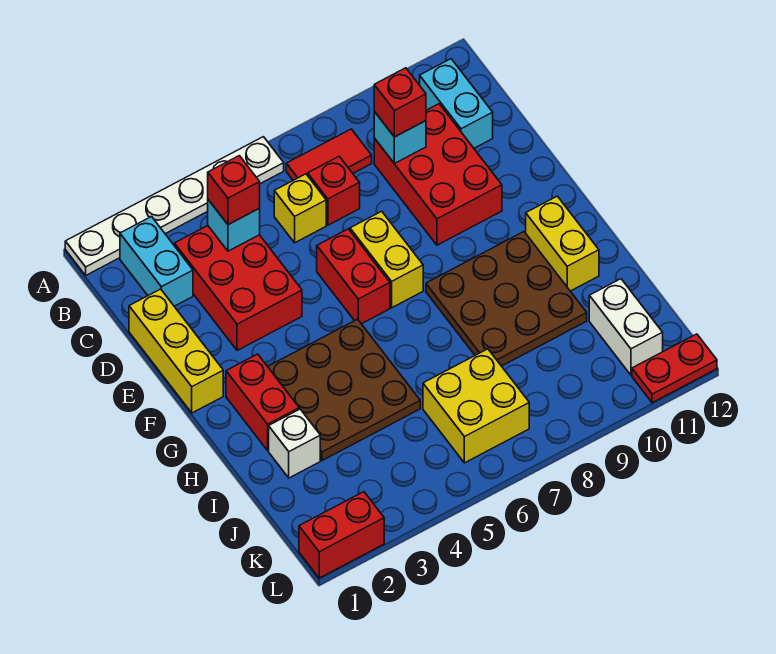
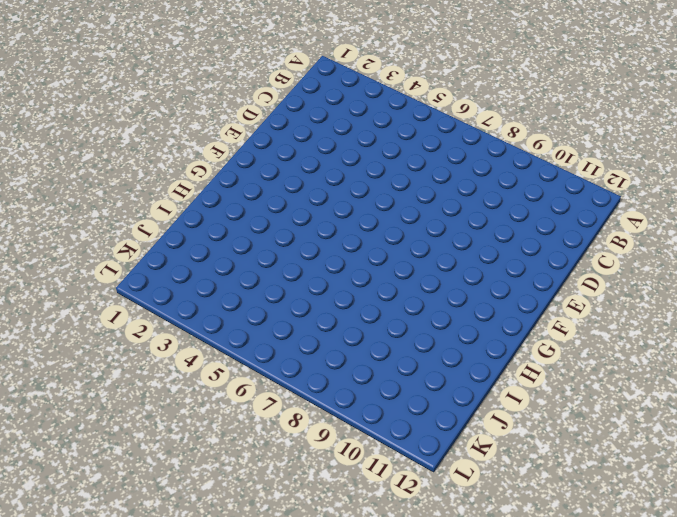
none -> white 1x6 plate [65,137,284,275]
none -> cyan 1x2 brick [120,217,193,306]
none -> red 1x2 tile [286,129,372,180]

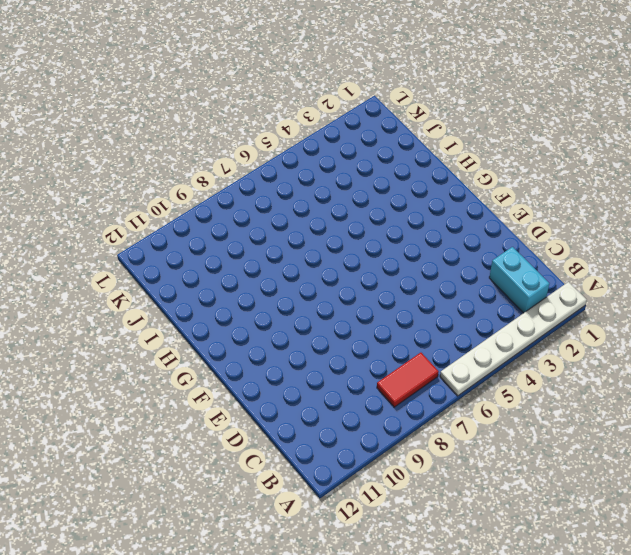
none -> cyan 1x2 brick [420,59,493,148]
none -> red 2x3 brick [174,226,302,351]
none -> yellow 1x1 brick [274,174,326,243]

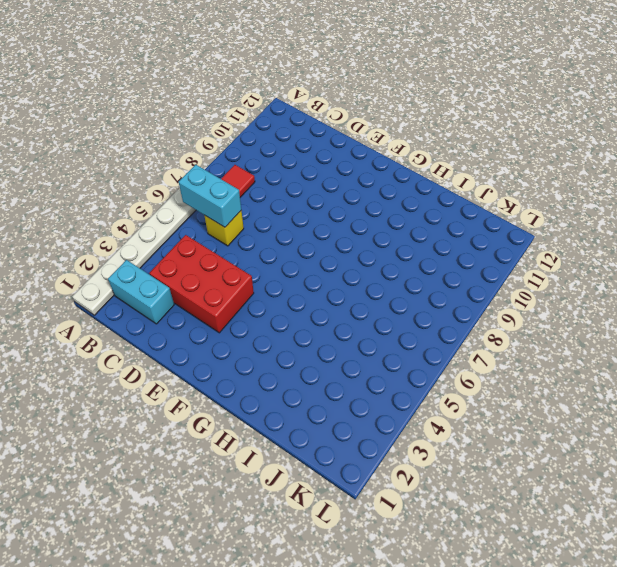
cyan 1x2 brick [179,165,241,227] -> cyan 1x2 brick moved to [420,59,493,148]
none -> red 1x1 brick [308,157,360,225]
none -> red 2x3 brick [374,104,502,245]
none -> yellow 1x3 brick [129,289,223,413]

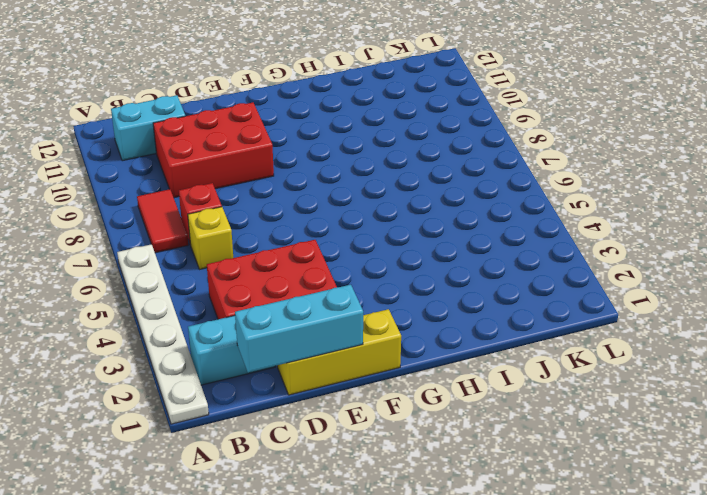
cyan 1x3 brick [235,285,363,372] -> none
none -> red 1x2 brick [317,229,390,324]
none -> yellow 1x2 brick [350,211,423,308]
none -> red 1x2 brick [226,354,299,450]

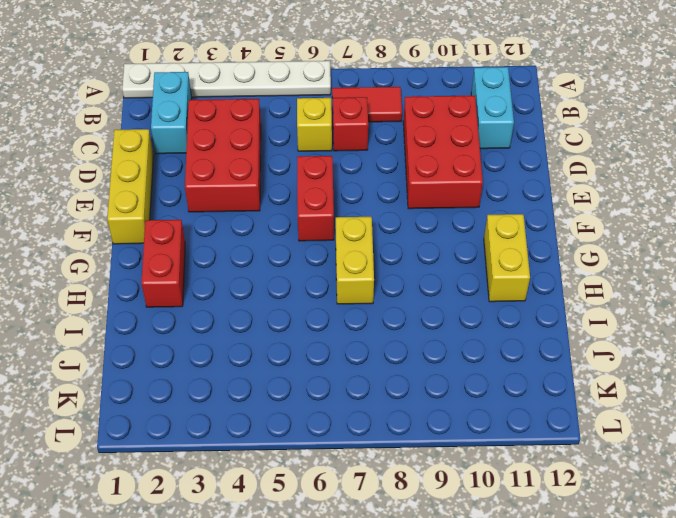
yellow 1x2 brick [336,217,374,304] -> yellow 1x2 brick moved to [350,211,423,308]
none -> brown 3x3 plate [268,319,420,461]
none -> brown 3x3 plate [426,232,587,366]
none -> white 1x1 brick [269,409,320,478]

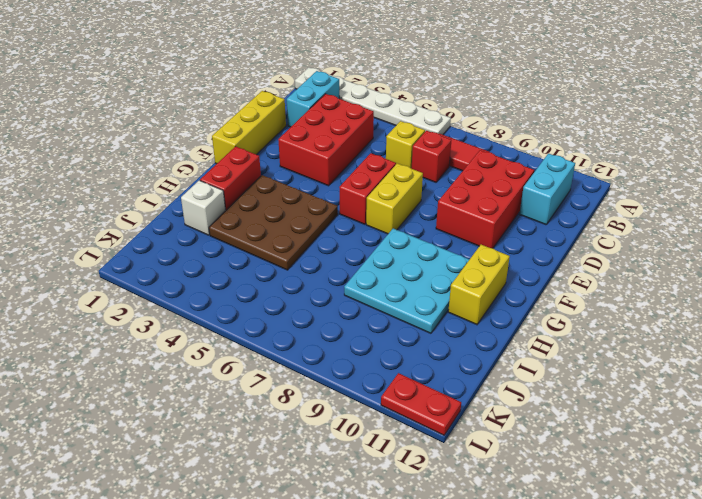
cyan 3x3 plate [344,229,470,333] -> brown 3x3 plate [426,232,587,366]
none -> yellow 2x2 brick [423,349,529,463]
none -> white 1x2 brick [589,279,663,375]
none -> red 1x2 brick [299,492,384,578]

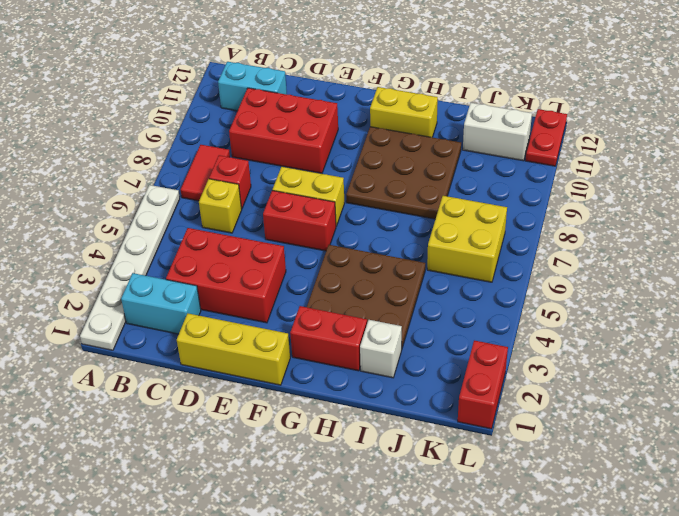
none -> cyan 1x1 brick [208,200,260,251]
none -> cyan 1x1 brick [374,112,426,164]
none -> red 1x1 brick [208,156,260,225]

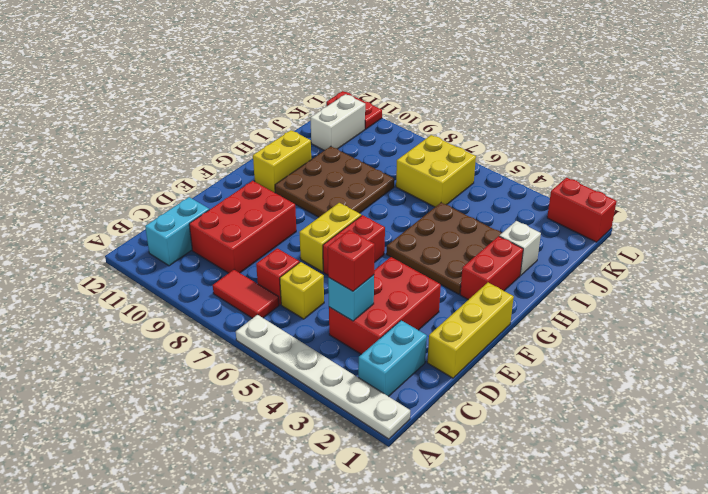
none -> cyan 1x1 brick [374,112,426,164]
none -> red 1x1 brick [374,68,426,137]

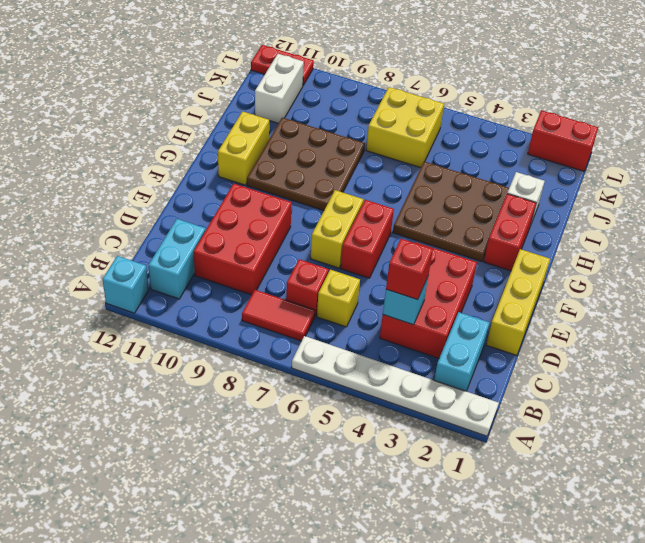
cyan 1x1 brick [102,256,149,313] -> cyan 1x1 brick moved to [374,112,426,164]
none -> red 1x1 brick [374,68,426,137]

